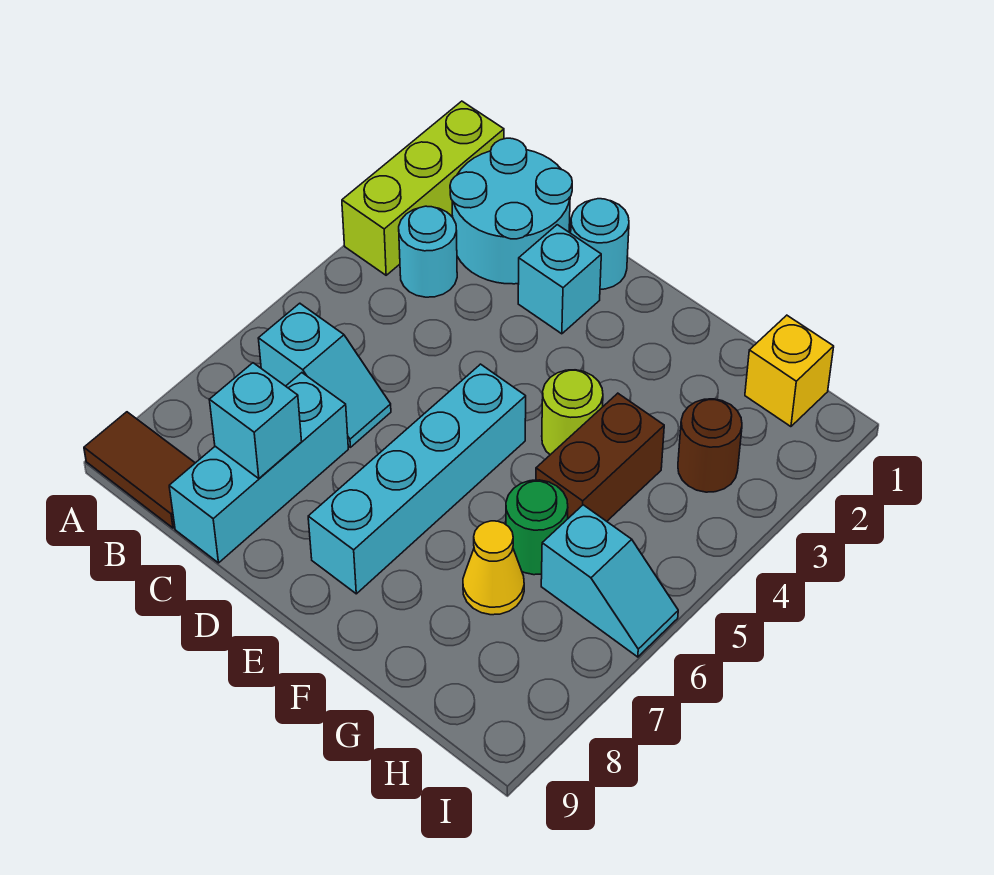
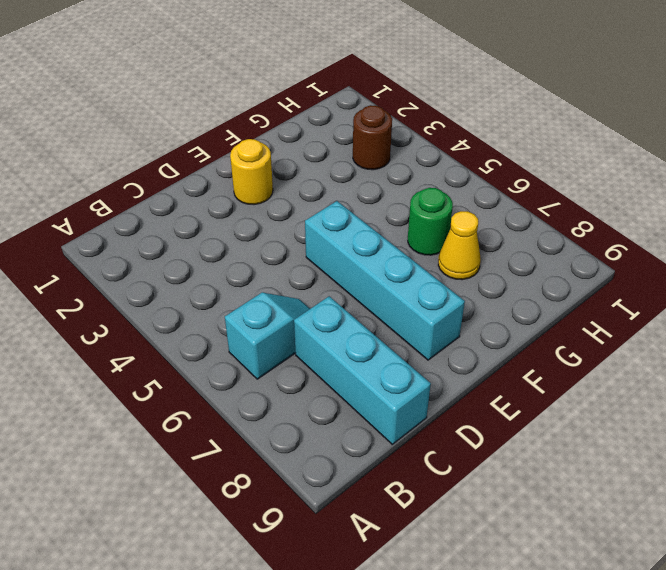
yellow 1x1 round brick [230,139,273,205] -> none
none -> lime 1x3 brick [342,101,504,275]
none -> brown 1x2 tile [84,412,195,528]
none -> cyan 2x2 round brick [450,138,572,284]

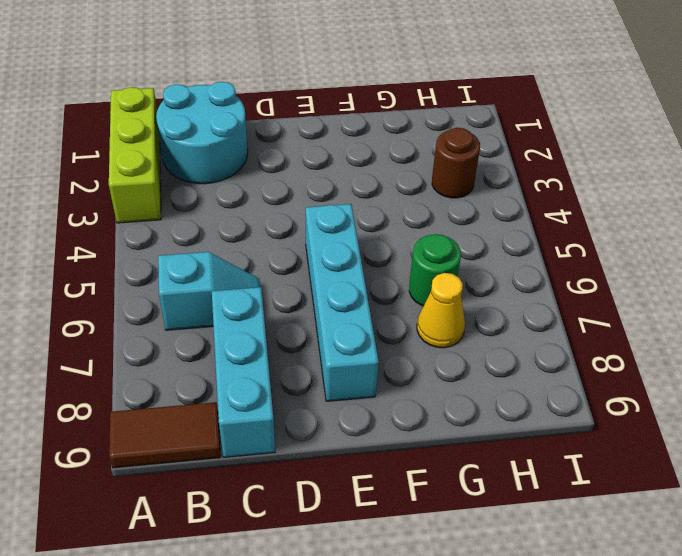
none -> cyan 1x1 round brick [399,206,457,297]
none -> cyan 1x1 round brick [571,199,629,289]
none -> cyan 1x1 brick [518,225,601,334]

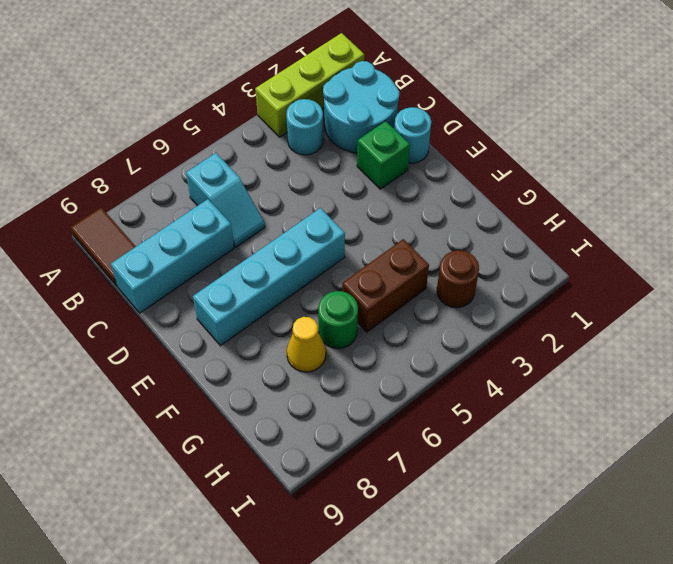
green 1x1 brick [357,121,410,189] -> cyan 1x1 brick [518,225,601,334]
none -> lime 1x1 round brick [542,370,603,455]
none -> yellow 1x1 brick [745,315,834,427]
none -> cyan 1x2 slope [541,505,678,657]

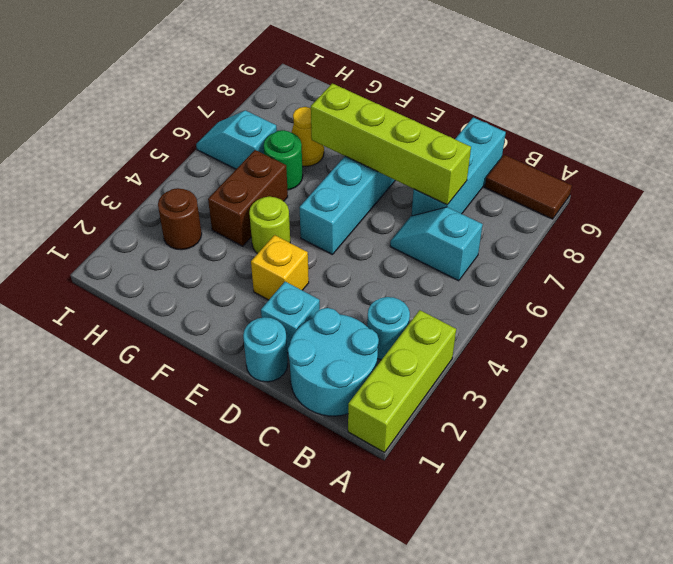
lime 1x4 brick [311,83,471,205] -> none
yellow 1x1 brick [251,235,309,300] -> yellow 1x1 brick moved to [745,315,834,427]
none -> cyan 1x1 brick [209,363,302,478]

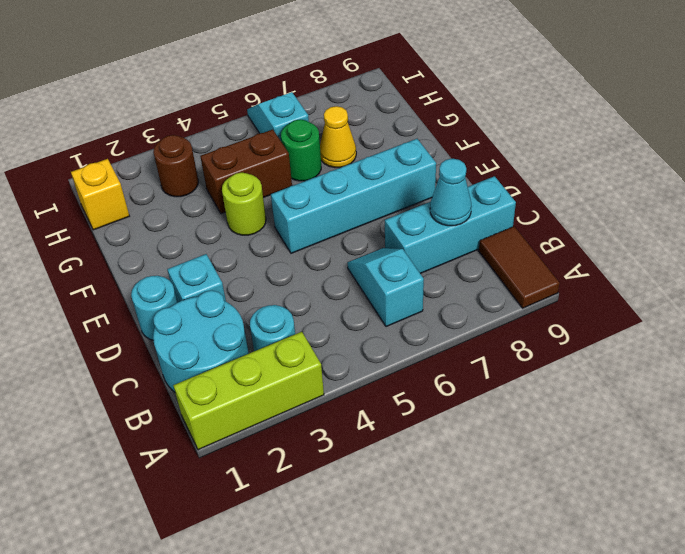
cyan 1x1 cone [430,159,472,226] -> cyan 1x1 brick [209,363,302,478]

